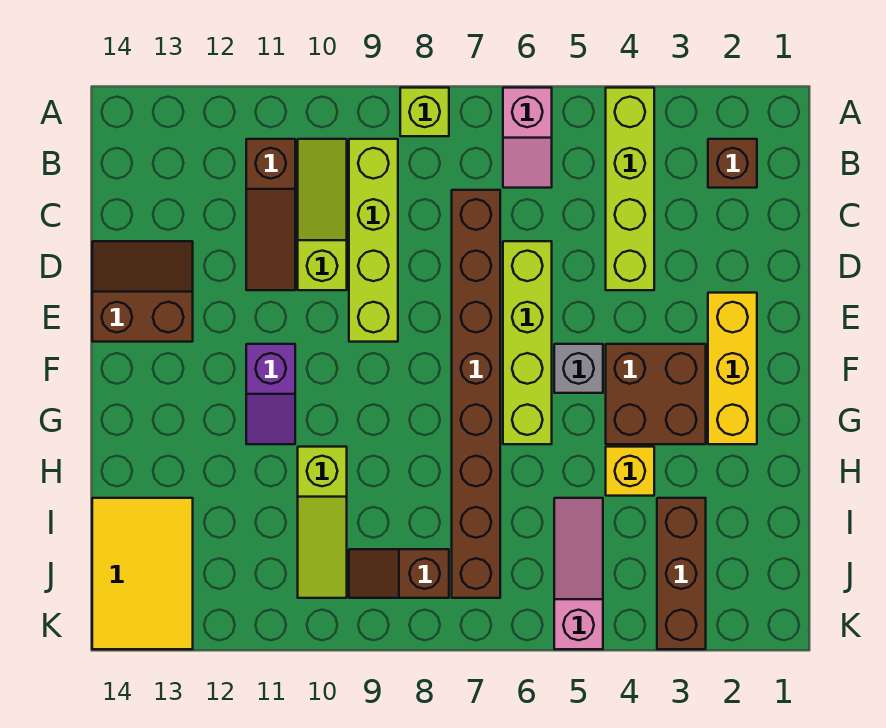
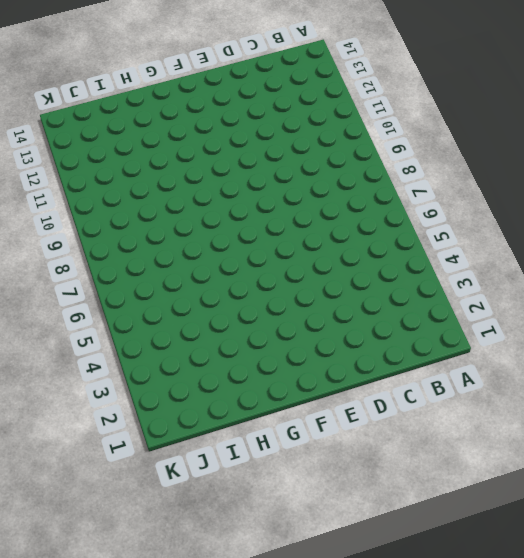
none -> lime 1x4 brick [606,88,654,290]
none -> pink 1x2 slope [503,88,552,188]
none -> lime 1x1 brick [400,88,449,136]

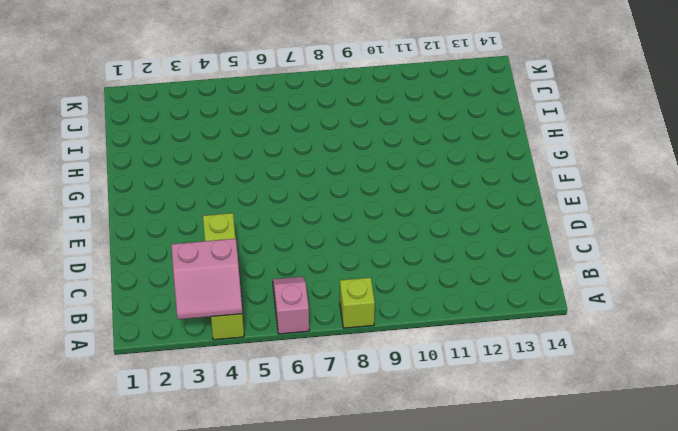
pink 2x2 slope [171,239,242,319] -> none
none -> brown 1x1 brick [708,139,757,188]
none -> lime 1x4 brick [349,139,398,342]
none -> lime 1x3 slope [298,139,347,290]

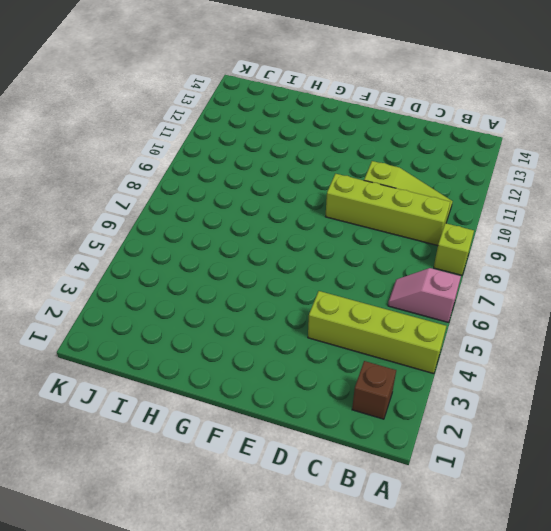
none -> brown 1x3 slope [246,139,295,290]
none -> brown 1x8 brick [452,190,500,598]
none -> lime 1x4 brick [503,241,552,444]

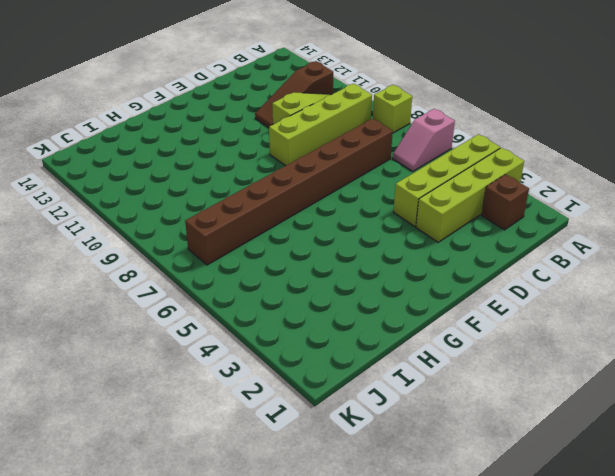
lime 1x4 brick [416,148,524,242] -> lime 1x4 brick moved to [503,241,552,444]
none -> brown 2x2 slope [92,241,193,342]
none -> yellow 1x3 brick [708,293,757,444]
none -> brown 2x2 brick [606,344,706,444]

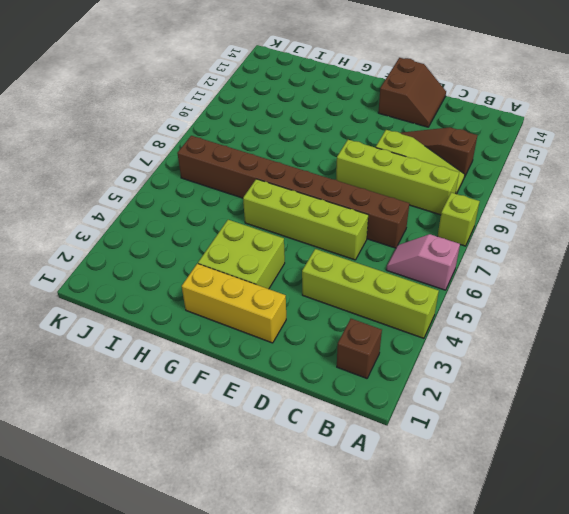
lime 2x2 brick [198,220,285,289] -> brown 2x2 brick [606,344,706,444]
none -> grey 1x1 brick [554,344,603,393]
none -> purple 1x2 slope [246,344,295,444]
none -> yellow 1x1 brick [606,447,654,496]

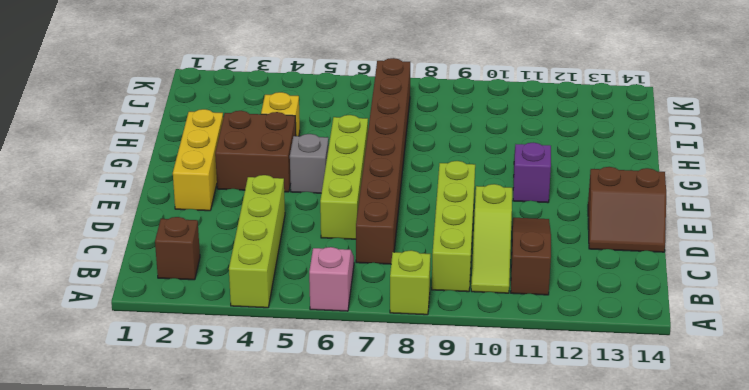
none -> lime 1x3 slope [298,447,347,598]
none -> brown 1x3 brick [657,498,706,649]
none -> pink 1x3 slope [554,498,603,649]

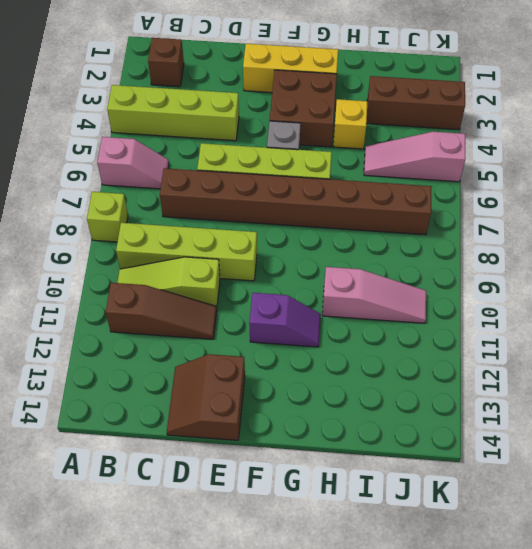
pink 1x3 slope [322,267,426,323] -> lime 1x3 slope [298,447,347,598]
none -> yellow 2x3 tile [92,498,193,649]
none -> brown 1x2 slope [349,549,449,598]

